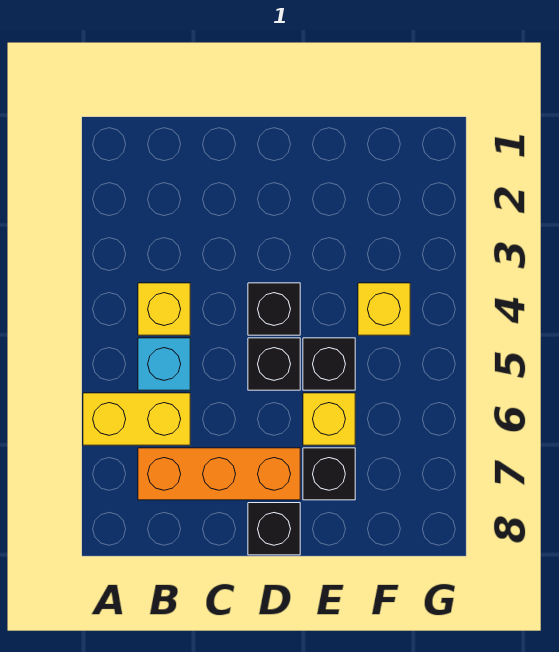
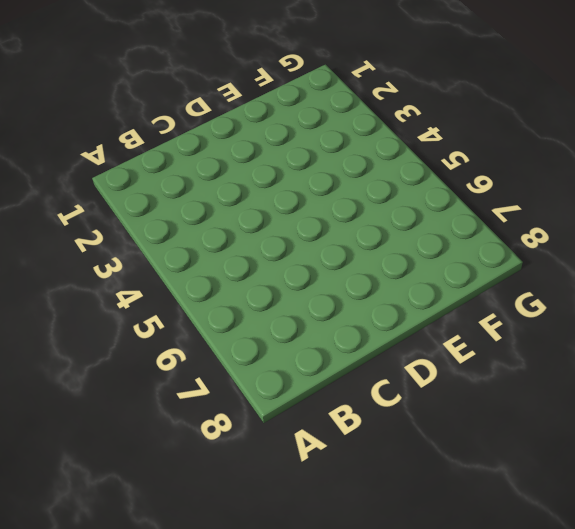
none -> yellow 1x2 brick [83,393,190,445]
none -> yellow 1x1 brick [138,283,190,335]

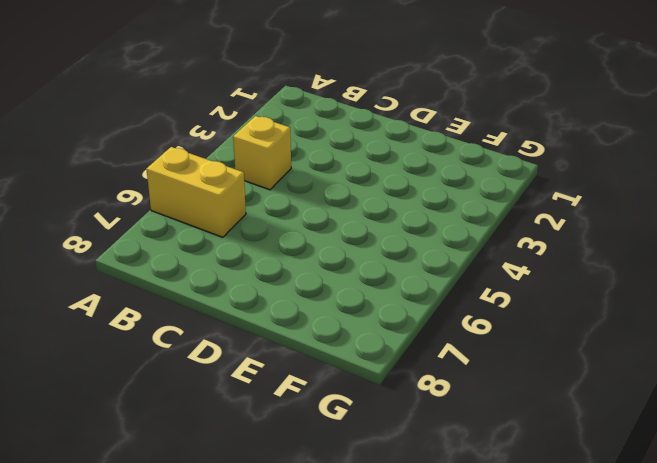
none -> cyan 1x1 brick [138,338,190,390]
none -> orange 1x3 brick [138,448,300,500]

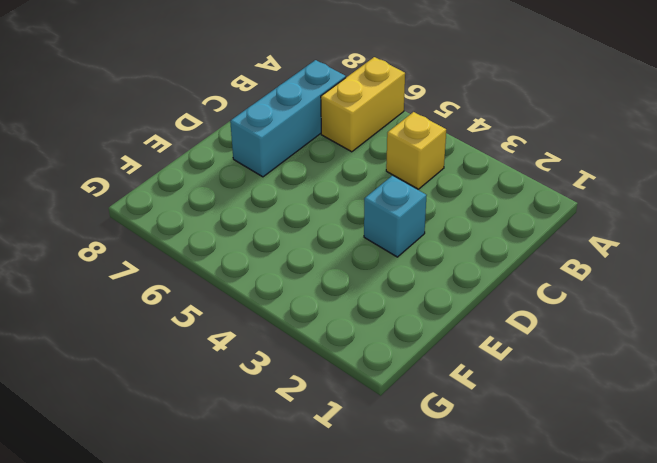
cyan 1x3 brick [230,60,346,177] -> orange 1x3 brick [138,448,300,500]
cyan 1x1 brick [364,176,427,257] -> cyan 1x1 brick moved to [138,338,190,390]
none -> black 1x1 brick [248,283,300,335]
none -> black 1x1 brick [248,338,300,390]

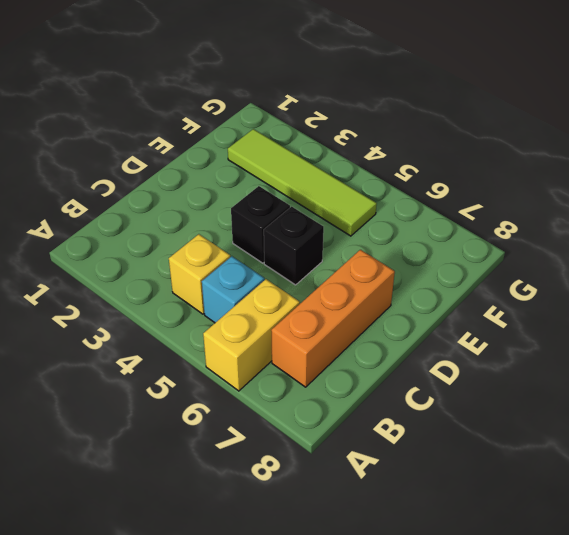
lime 1x4 tile [228,129,377,236] -> yellow 1x1 brick [358,283,410,335]
none -> black 1x1 brick [248,503,300,555]
none -> black 1x1 brick [303,338,355,390]

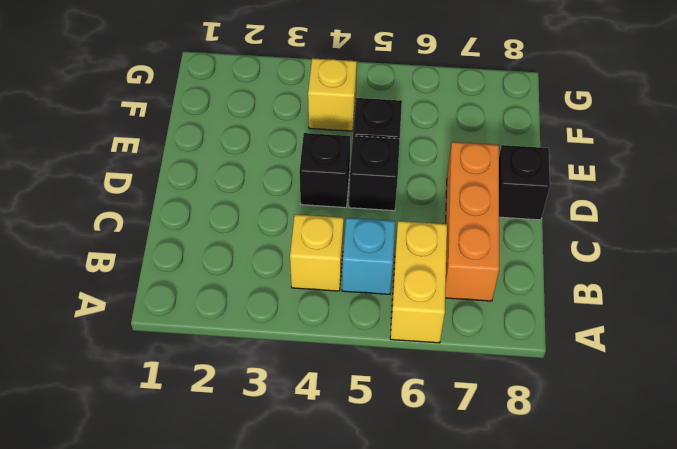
none -> yellow 1x1 brick [303,393,355,445]
none -> black 1x1 brick [303,448,355,500]

